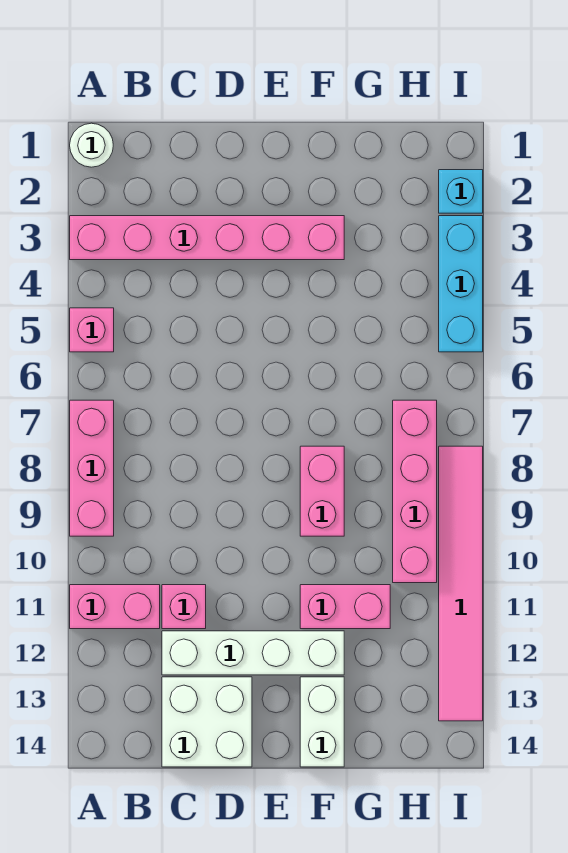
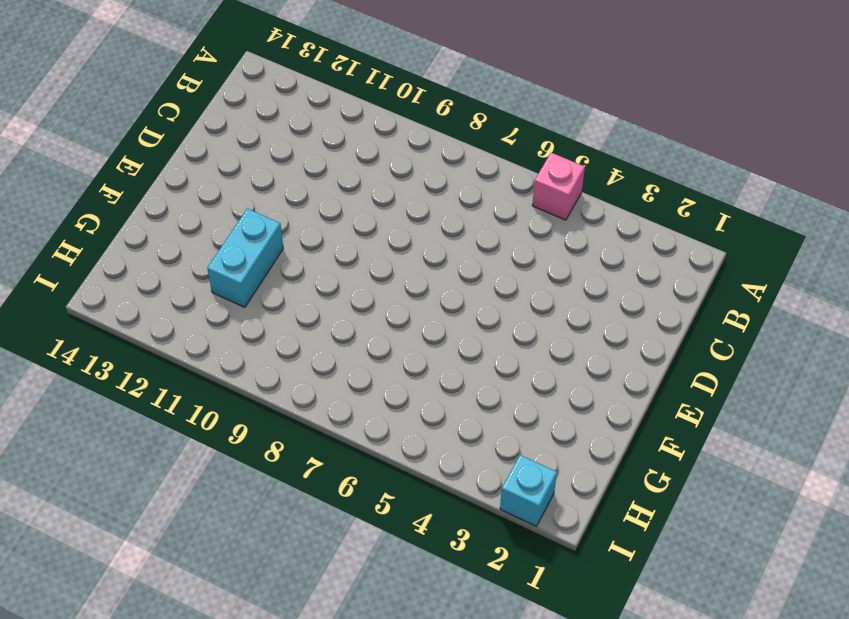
cyan 1x2 brick [207,209,283,307] -> pink 1x2 brick [300,585,390,629]
none -> white 1x1 round brick [70,123,113,167]
none -> pink 1x6 brick [70,216,344,260]
none -> pink 1x3 brick [70,400,114,536]

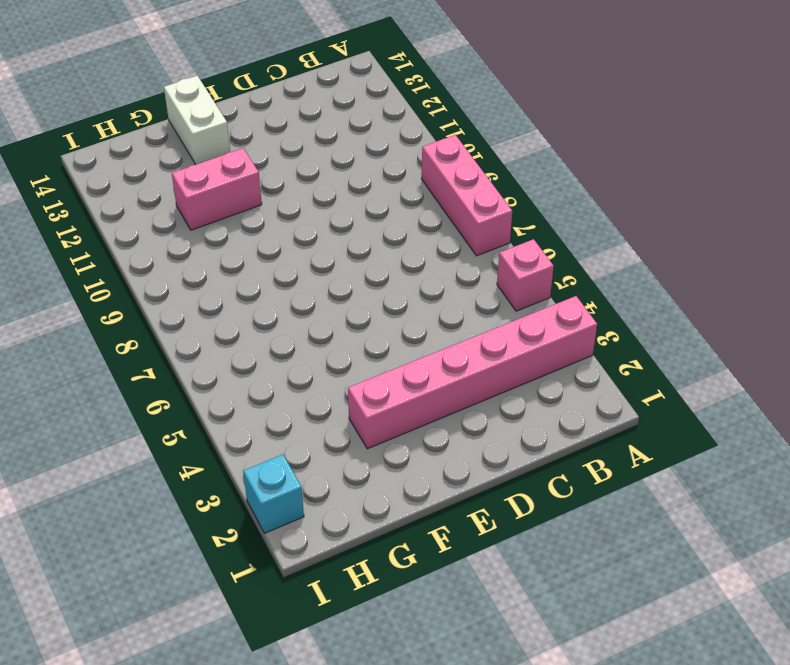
none -> white 1x1 round brick [70,123,113,167]
none -> pink 1x2 brick [70,585,160,629]
none -> pink 1x1 brick [162,585,206,629]

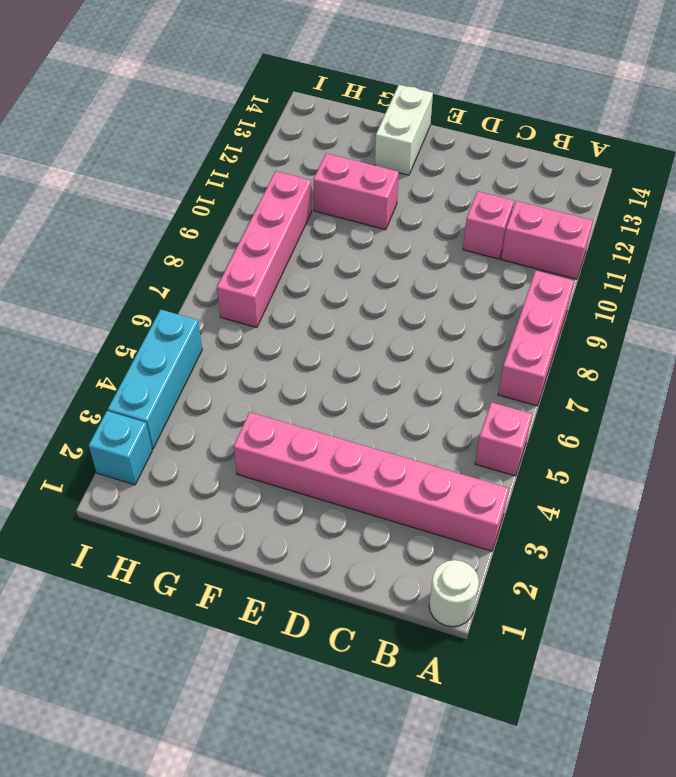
none -> white 1x4 brick [162,631,344,675]
none -> white 2x2 brick [162,677,252,767]
none -> pink 1x2 brick [300,446,344,536]

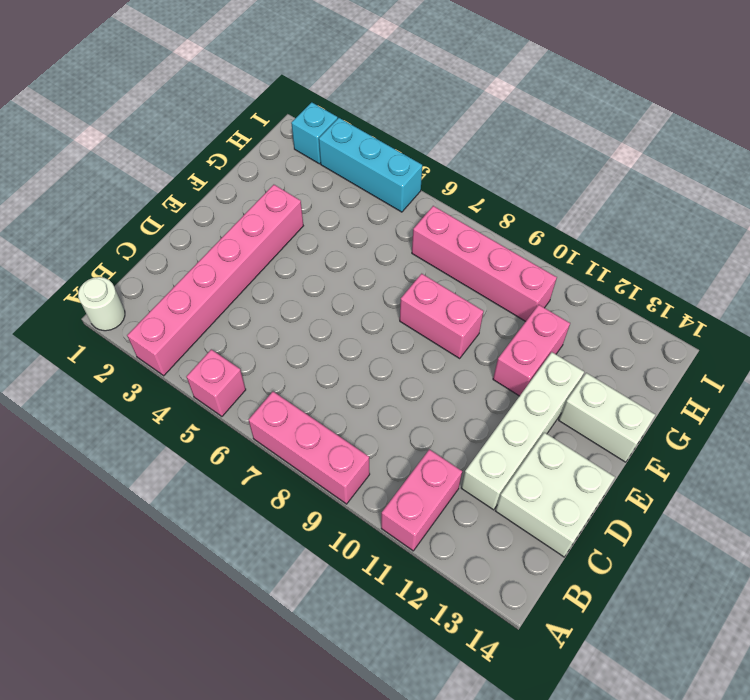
none -> pink 1x1 brick [162,585,206,629]
none -> pink 1x6 tile [439,446,483,721]

